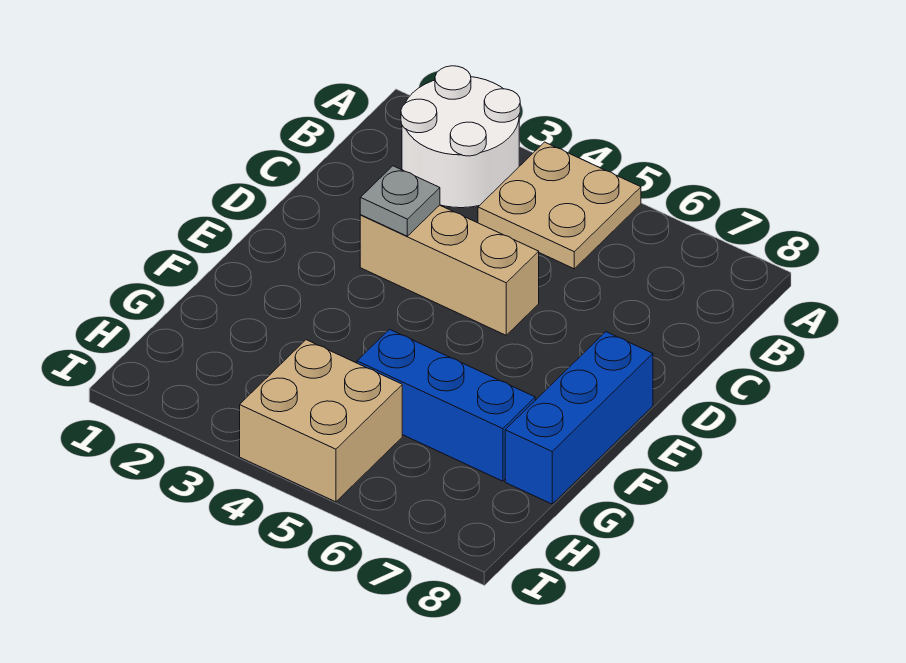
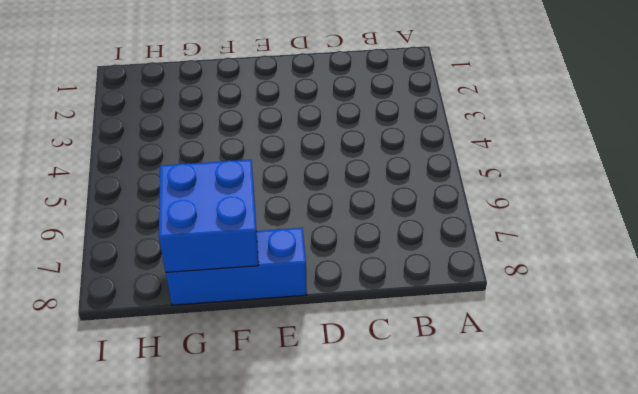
blue 2x2 brick [159,160,259,272] -> none
none -> white 2x2 round brick [401,66,520,208]
none -> tan 2x2 plate [478,142,641,269]

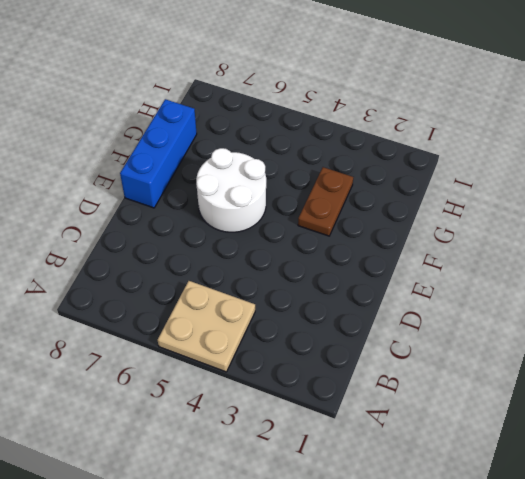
white 2x2 round brick [196,148,266,232] -> white 2x2 round brick moved to [401,66,520,208]
brown 1x2 plate [298,167,353,236] -> none
none -> tan 1x3 brick [360,205,539,335]
none -> blue 1x3 brick [357,329,535,481]

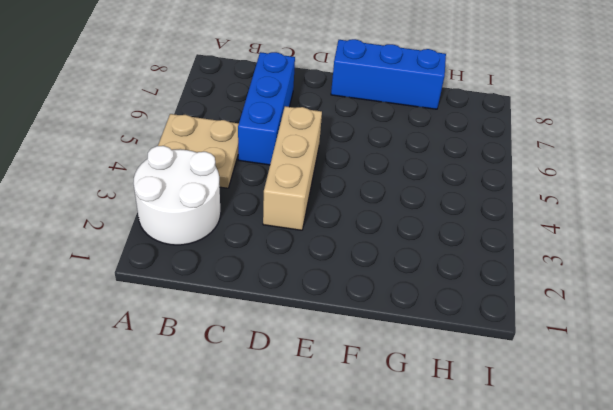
blue 1x3 brick [238,52,295,165] -> blue 1x3 brick moved to [357,329,535,481]
none -> tan 2x2 brick [240,340,402,502]
none -> grey 1x1 plate [360,166,440,236]

